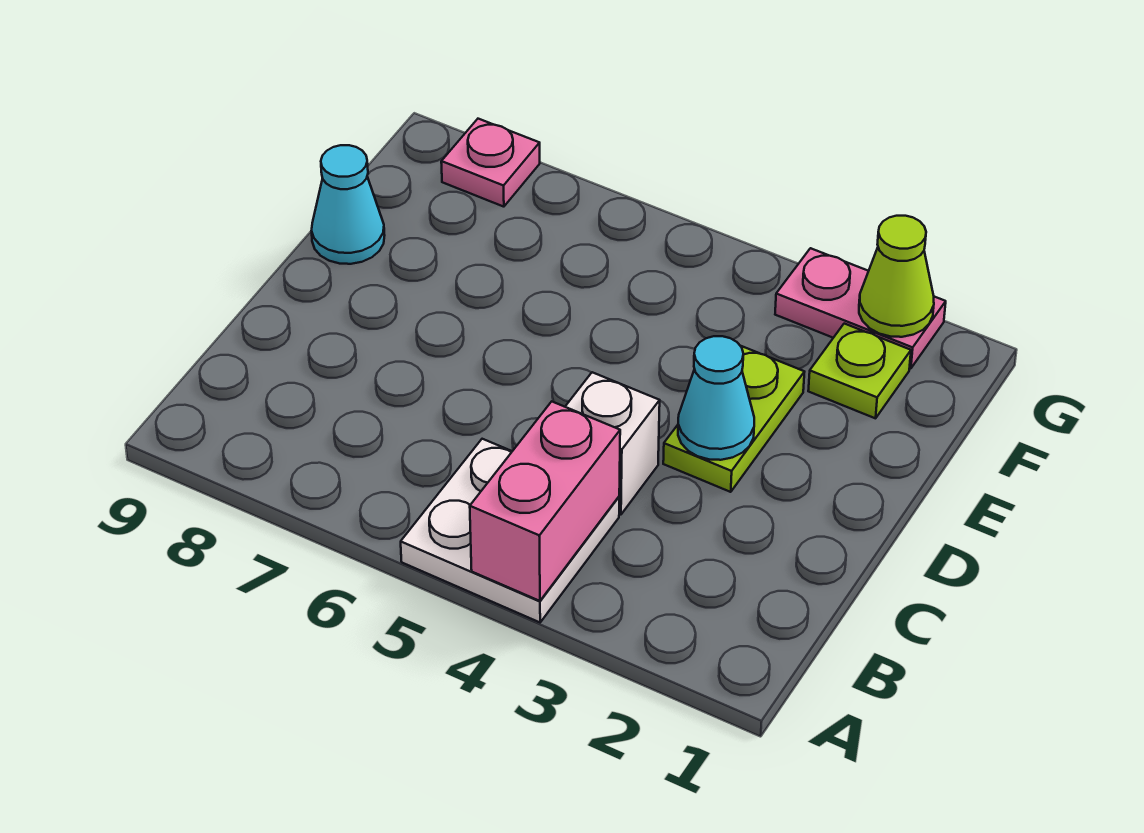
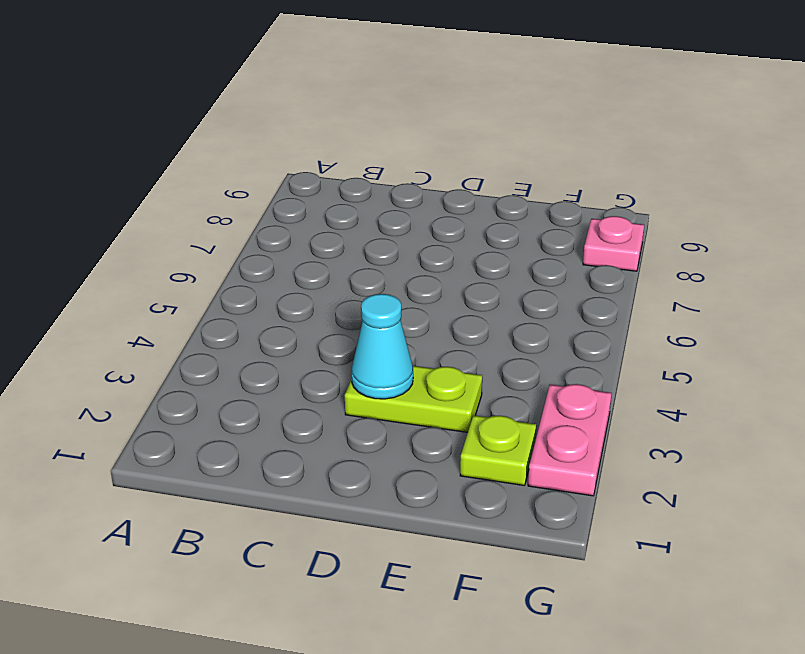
none -> white 2x2 plate [401,439,619,622]
none -> white 1x1 brick [565,372,660,515]

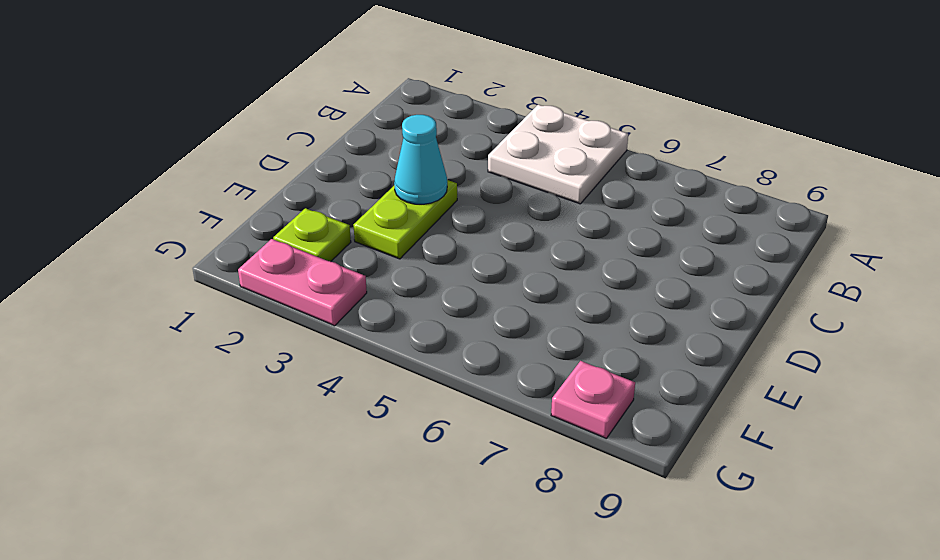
none -> white 1x1 brick [565,372,660,515]
none -> cyan 1x1 cone [311,145,385,264]

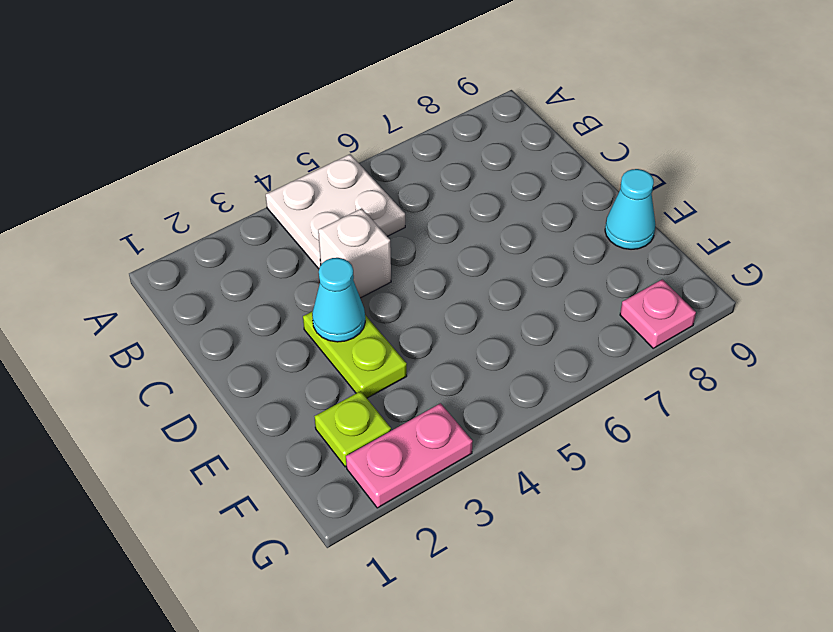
none -> pink 1x2 brick [470,402,620,601]
none -> lime 1x1 cone [859,216,934,337]

